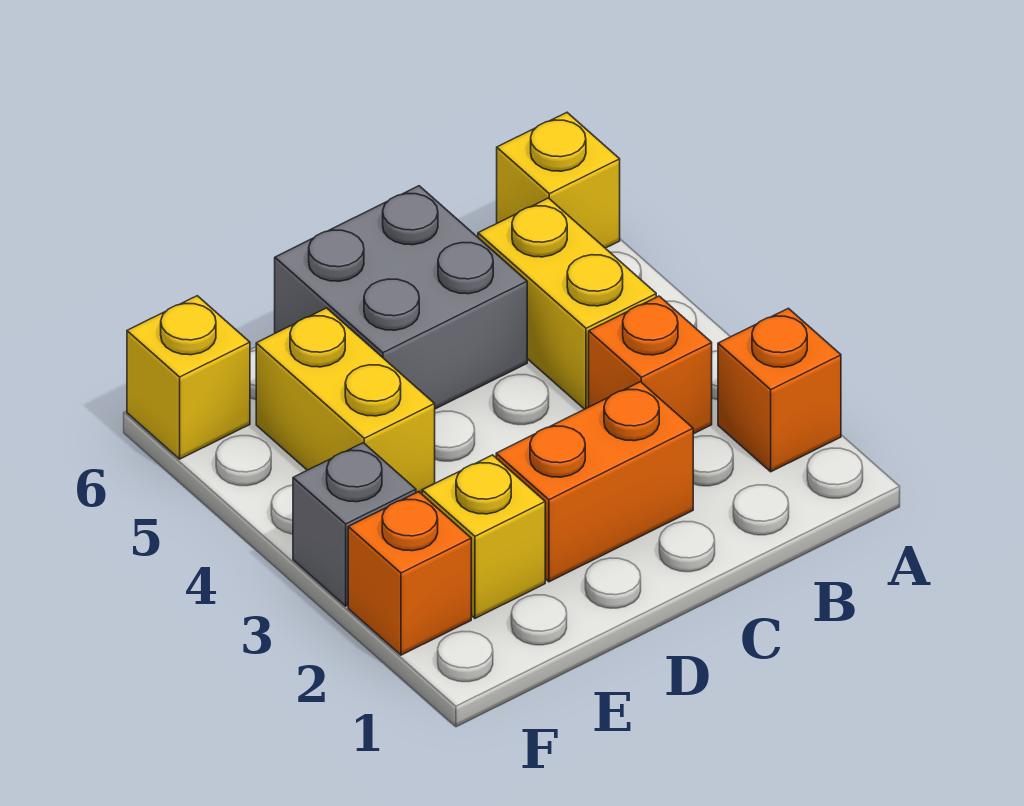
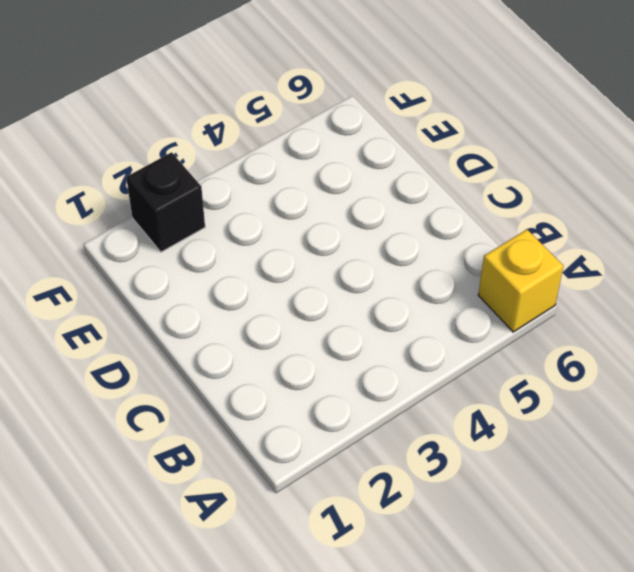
black 1x1 brick [126,152,205,252] -> orange 1x1 brick [348,492,471,655]
none -> orange 1x1 brick [718,308,841,472]
none -> orange 1x1 brick [589,296,712,434]

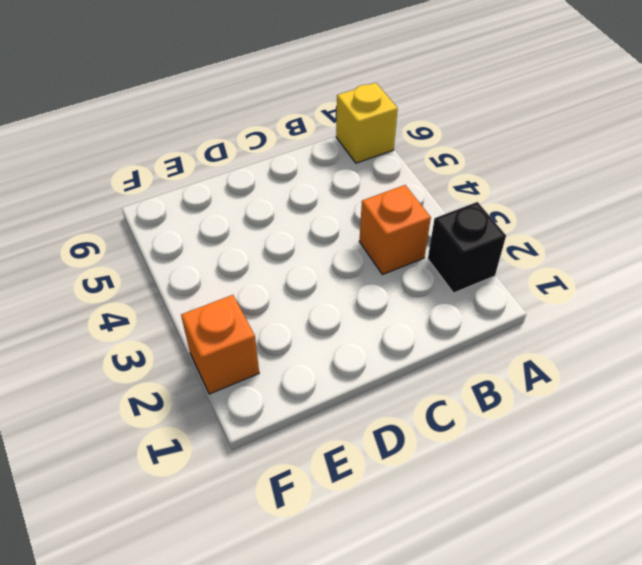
black 1x1 brick [428,202,506,293] -> orange 1x1 brick [718,308,841,472]
none -> yellow 1x2 brick [478,198,656,409]
none -> orange 1x2 brick [496,382,693,582]

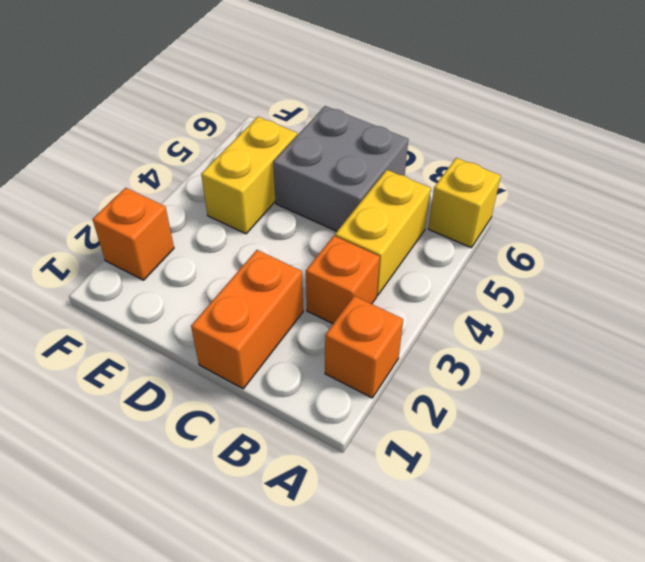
orange 1x2 brick [191,250,303,389] -> orange 1x2 brick turned to [496,382,693,582]
none -> yellow 1x1 brick [422,455,545,618]
none -> grey 1x1 brick [293,443,416,606]

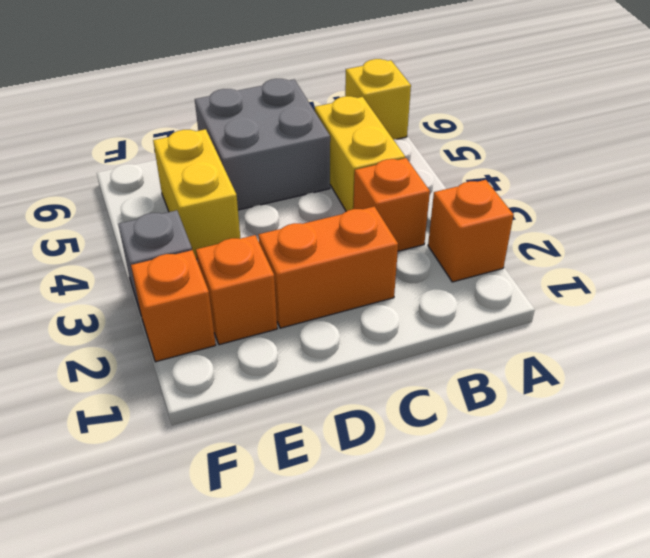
orange 1x1 brick [196,235,277,345] -> yellow 1x1 brick [422,455,545,618]
none -> yellow 1x1 brick [127,296,250,459]

